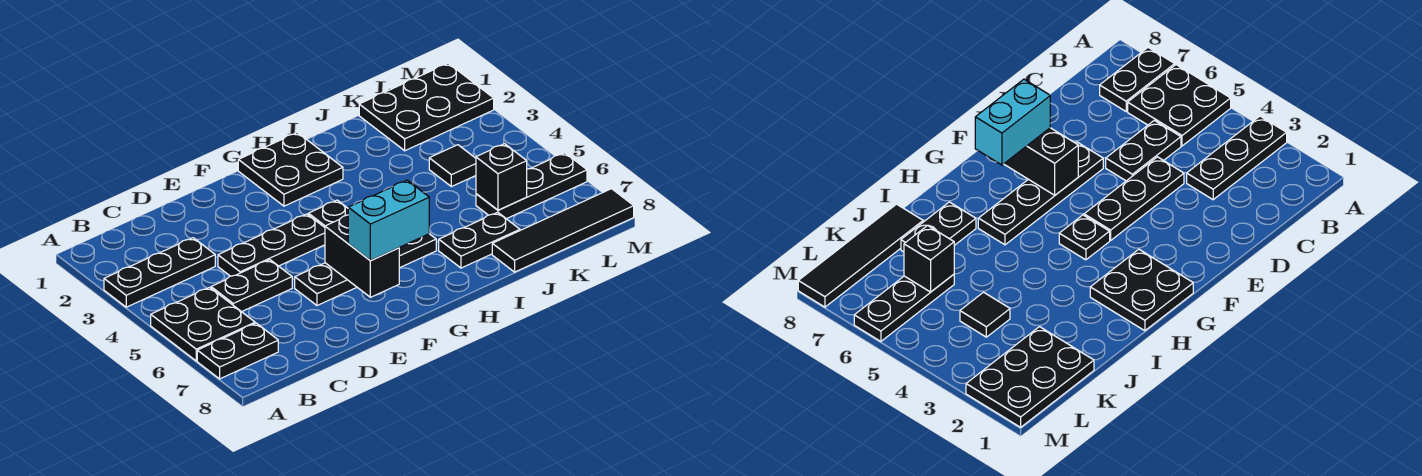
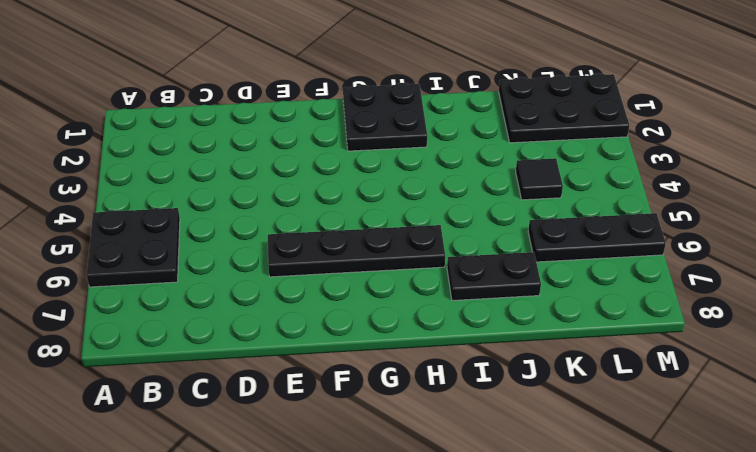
none -> black 1x3 plate [104,238,215,307]
none -> black 1x2 plate [197,323,278,379]
none -> black 1x2 plate [211,260,292,312]

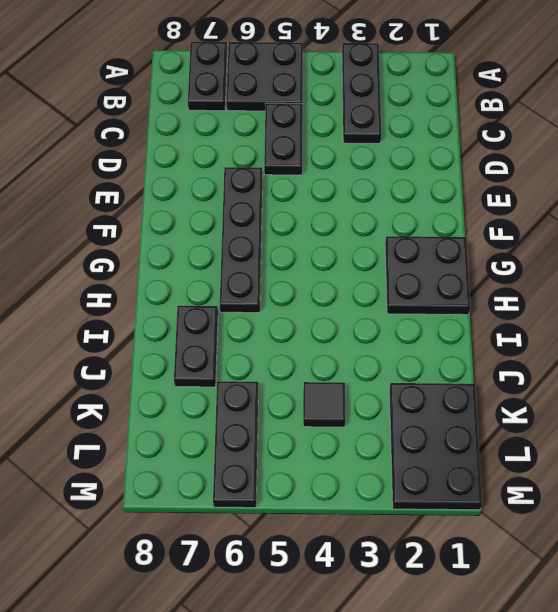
none -> black 1x3 plate [218,214,325,276]
none -> black 1x1 plate [308,200,348,227]
none -> black 1x4 tile [492,189,634,272]

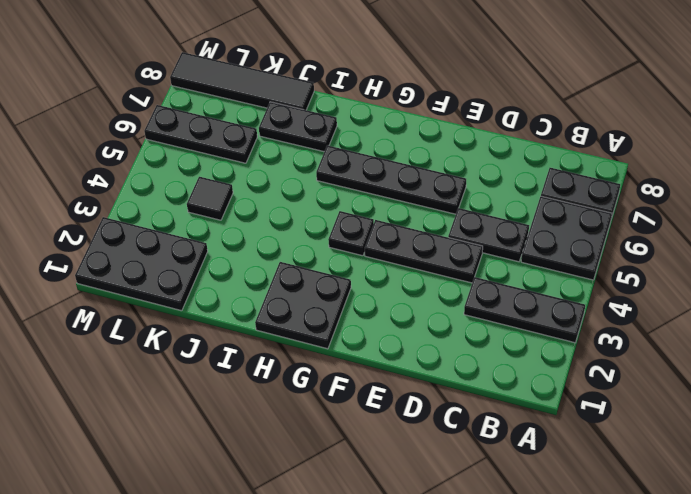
none -> black 1x2 brick [325,215,399,297]
none -> black 1x1 brick [476,144,527,210]
none -> cyan 1x2 brick [348,180,429,261]

